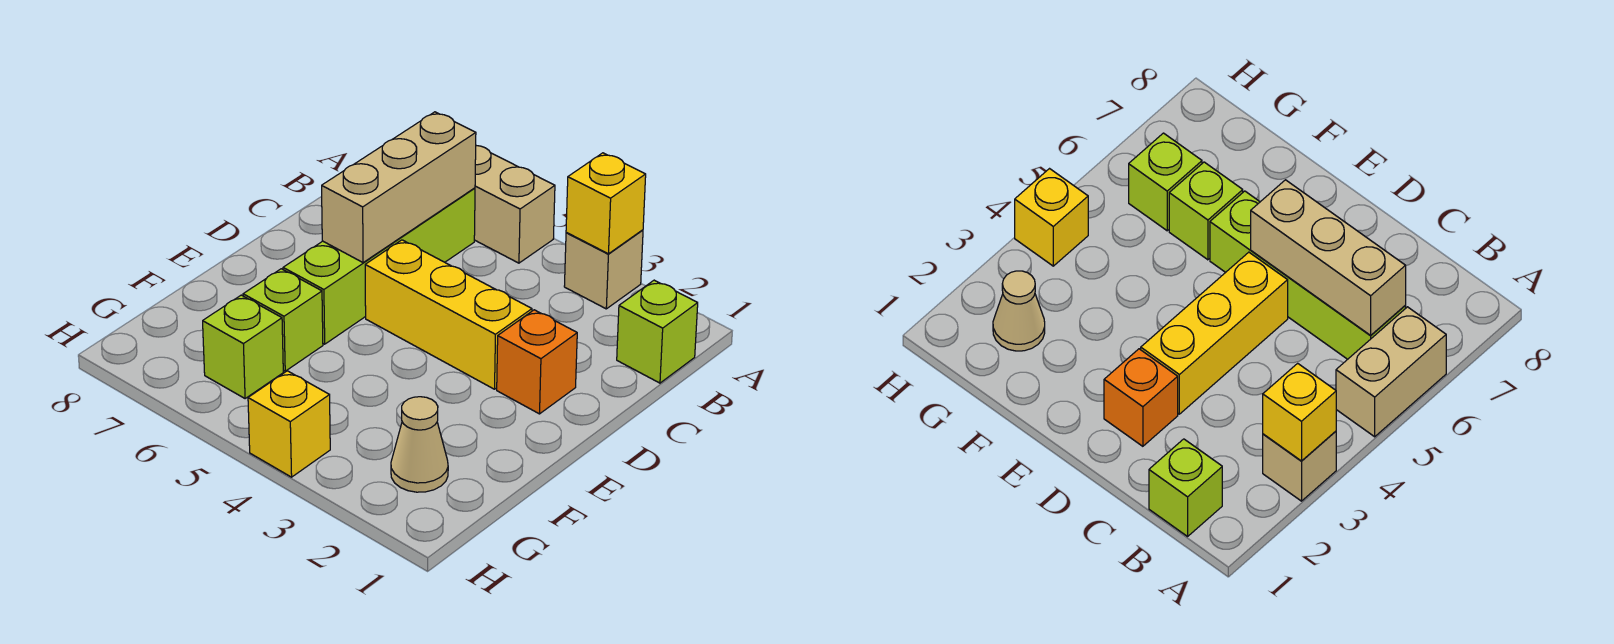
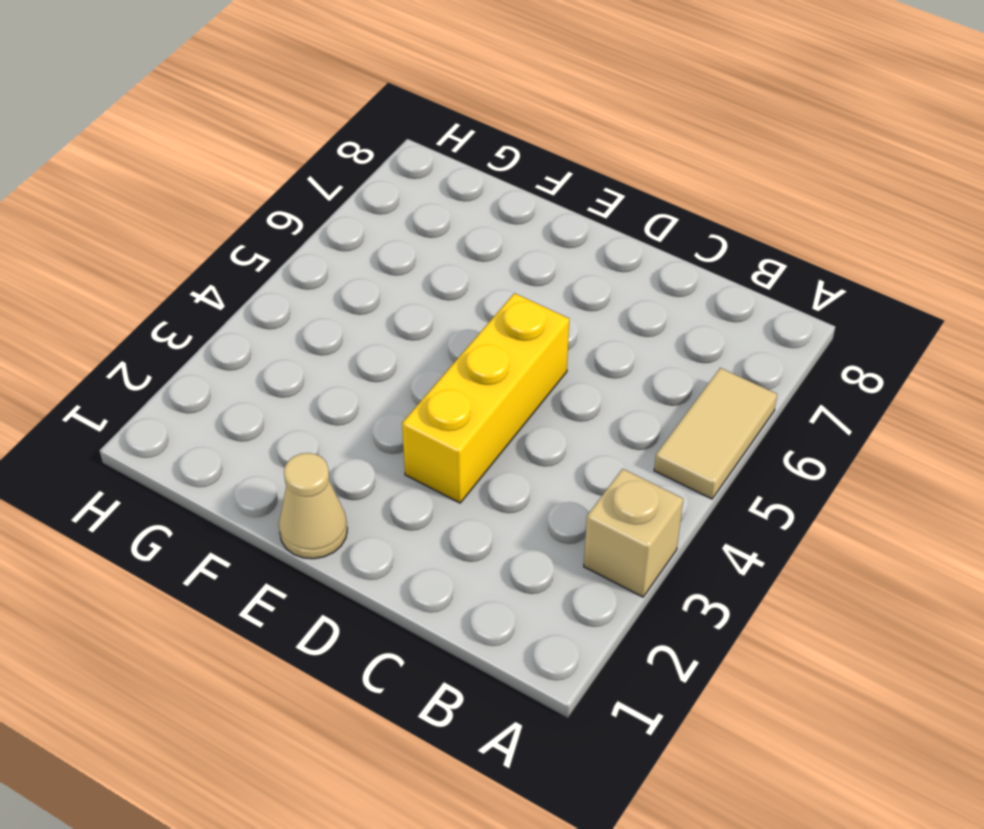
tan 1x2 tile [654,368,777,499] -> tan 1x2 brick [474,146,555,263]
tan 1x1 cone [279,453,347,559] -> tan 1x1 cone moved to [391,397,448,492]
none -> lime 1x1 brick [617,280,698,383]
none -> lime 1x4 brick [283,188,475,344]
none -> orange 1x1 brick [497,310,577,414]

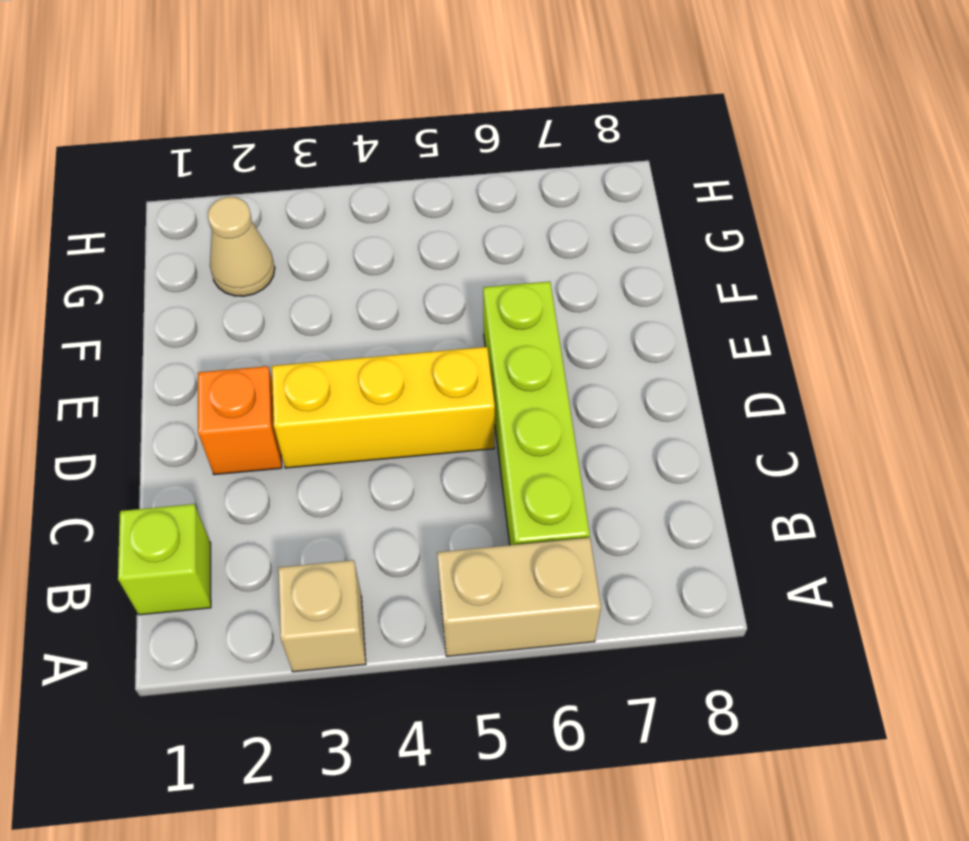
none -> lime 1x1 brick [243,269,323,371]
none -> lime 1x1 brick [203,295,283,399]
none -> yellow 1x1 brick [248,371,330,477]

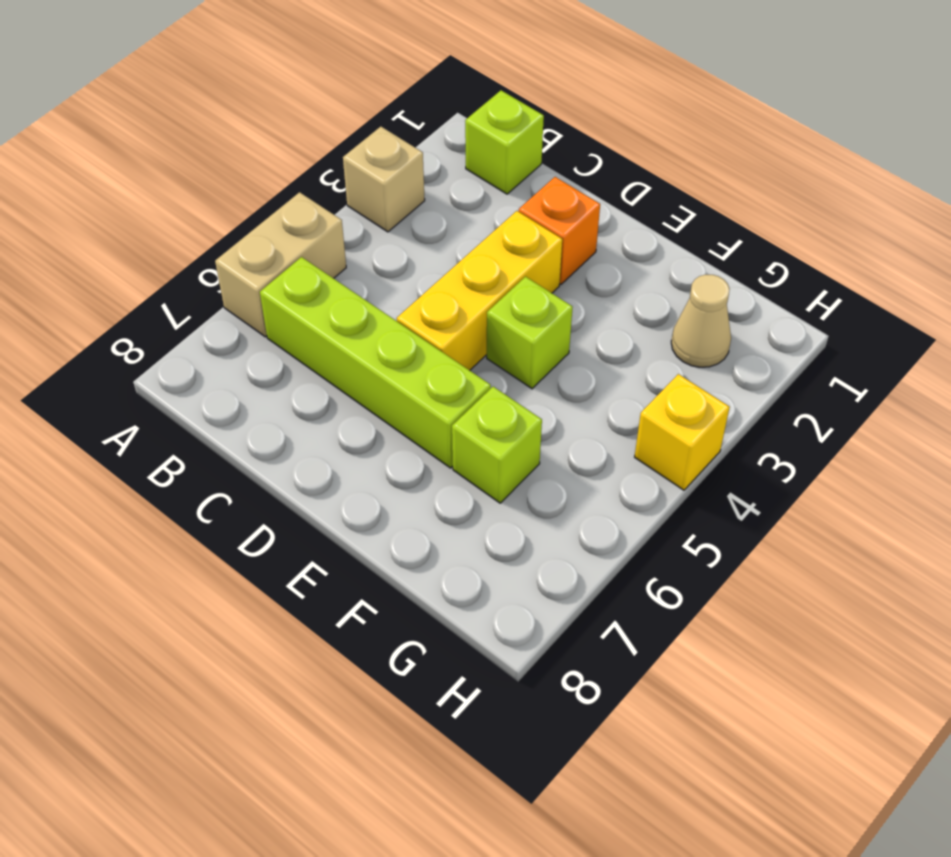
lime 1x1 brick [487,277,573,389] -> lime 1x1 brick moved to [203,295,283,399]
none -> yellow 1x1 brick [566,153,646,254]
none -> tan 1x3 brick [322,112,476,263]

